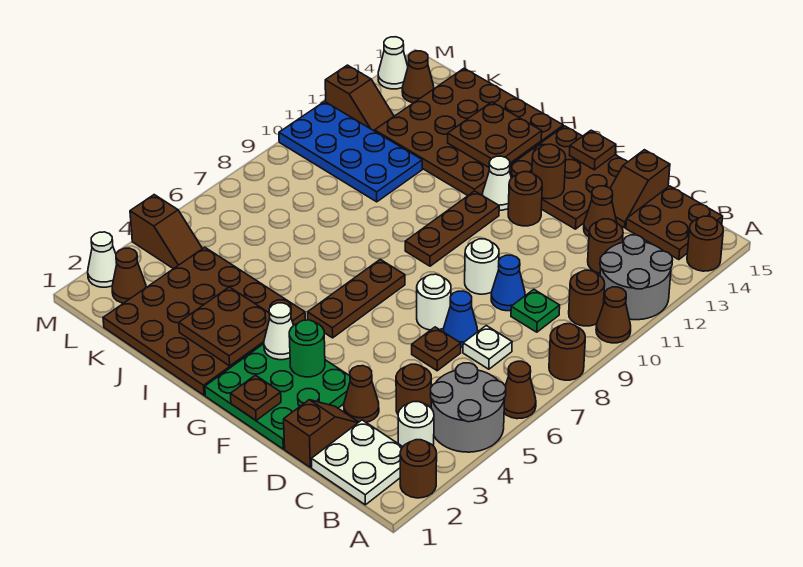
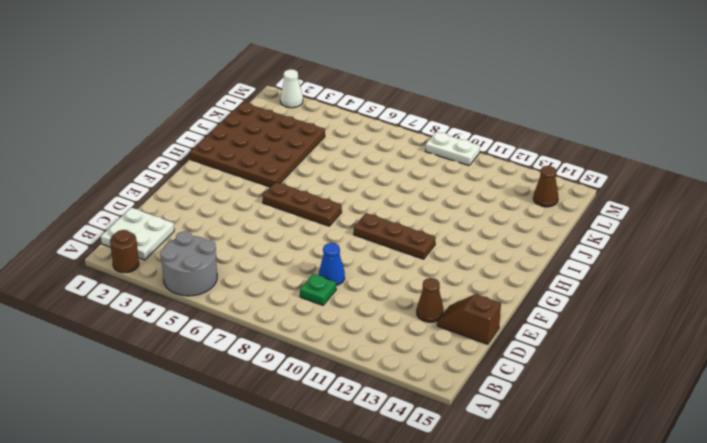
white 1x2 plate [425,132,480,166] -> blue 2x4 plate [279,102,422,202]
none -> brown 1x1 cone [504,361,536,419]
none -> brown 1x1 round brick [549,324,585,380]
none -> brown 1x1 cone [596,287,631,343]
none -> grey 2x2 round brick [600,235,673,320]

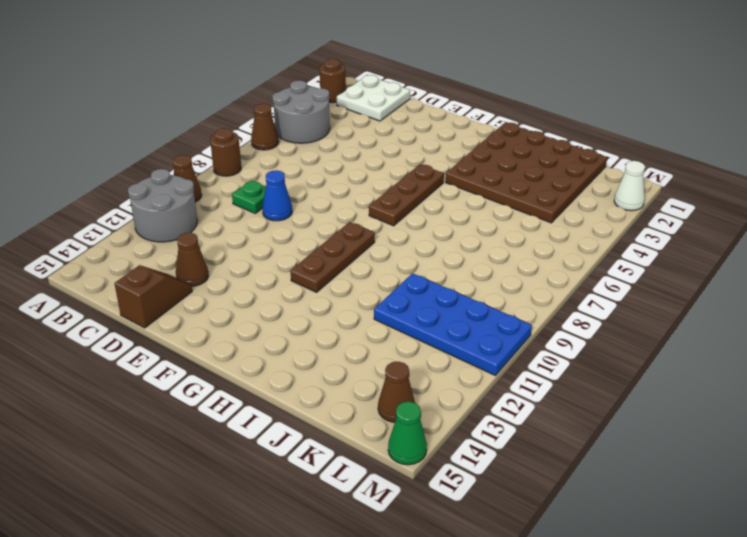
green 1x1 cone [388,402,427,465] -> none
none -> brown 1x1 round brick [687,216,723,271]
none -> white 1x1 round brick [398,402,434,447]
none -> brown 1x1 round brick [569,270,605,326]
none -> brown 2x2 plate [626,186,723,260]

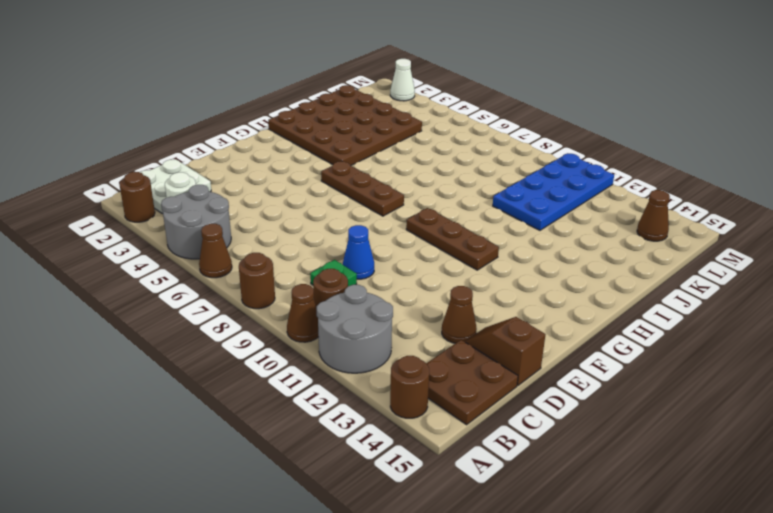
none -> brown 1x1 round brick [396,364,431,414]
none -> white 1x1 plate [463,326,512,369]
none -> brown 1x1 round brick [588,219,623,273]
none -> brown 1x2 slope [284,400,359,467]

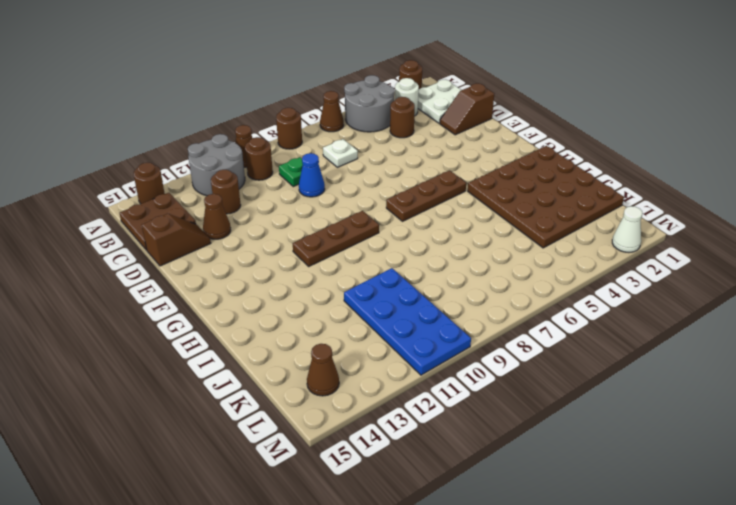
none -> brown 1x1 cone [344,366,379,422]
none -> brown 1x1 plate [412,327,461,371]
none -> blue 1x1 cone [443,291,478,347]
none -> green 3x3 plate [205,344,350,449]

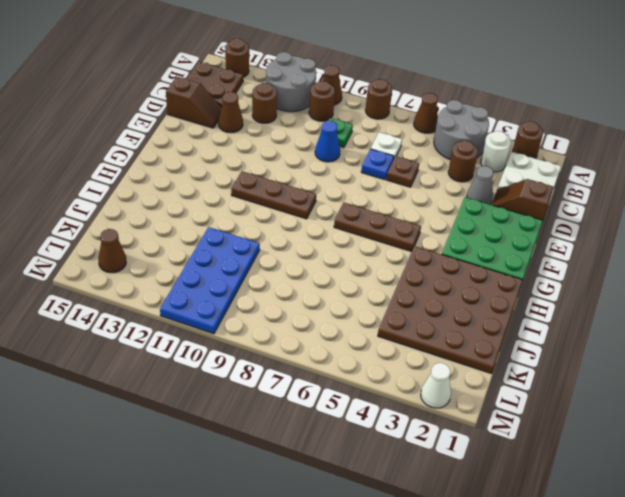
grey 1x1 cone [467,166,493,204] -> brown 1x1 cone [344,366,379,422]
blue 1x1 plate [361,149,394,180] -> blue 1x1 cone [443,291,478,347]
none -> white 1x1 round brick [417,274,451,330]
none -> white 1x1 round brick [465,239,499,294]
none -> brown 3x3 plate [510,126,627,229]
none -> brown 1x1 round brick [508,172,542,226]

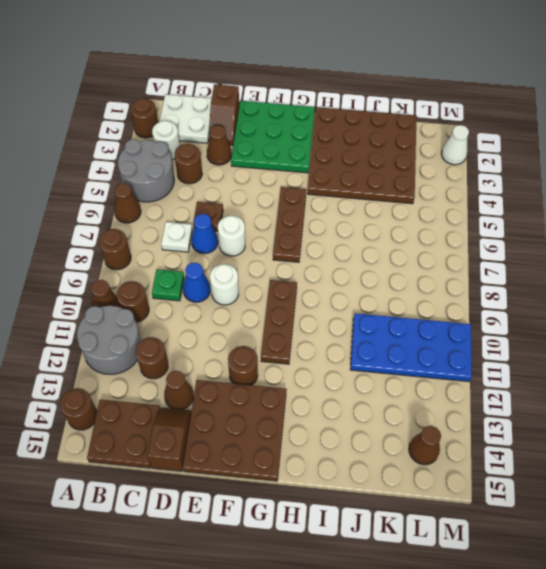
none -> white 1x1 cone [482,156,511,210]
none -> brown 4x4 plate [375,68,563,195]
none -> brown 1x1 cone [112,248,146,303]
none -> brown 1x2 slope [130,195,202,269]

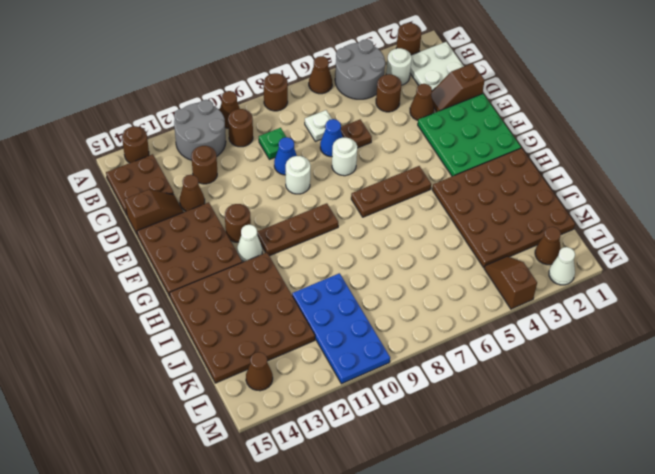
none -> brown 1x2 slope [325,65,394,131]
none -> white 1x1 cone [378,37,408,89]
none -> brown 1x1 plate [231,375,281,420]
none -> green 1x1 round brick [289,320,325,377]

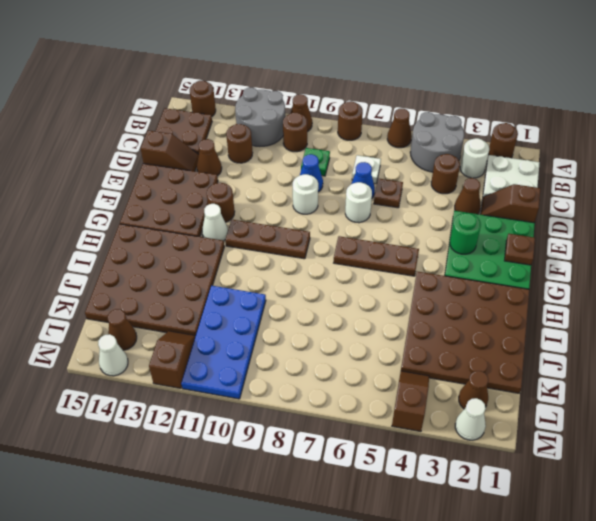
none -> brown 1x1 round brick [532,144,566,199]
none -> brown 1x1 plate [570,130,616,170]
none -> white 1x1 cone [264,303,294,360]
none -> brown 2x2 plate [179,287,270,366]

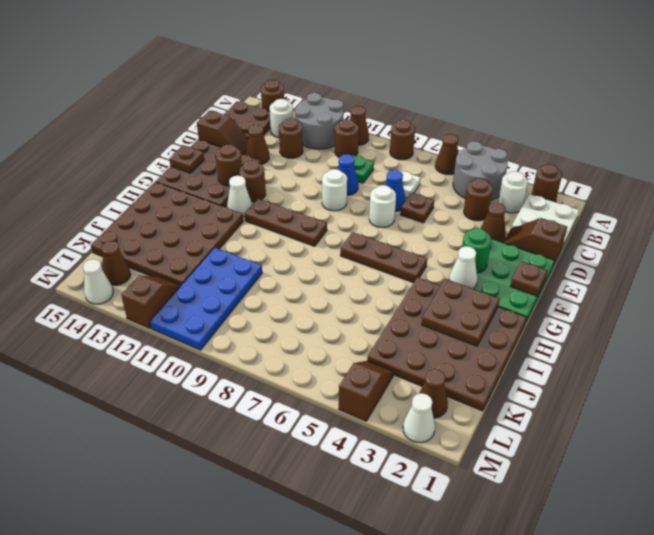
white 1x1 round brick [270,99,293,138] -> none
none -> brown 2x2 plate [448,102,542,167]

